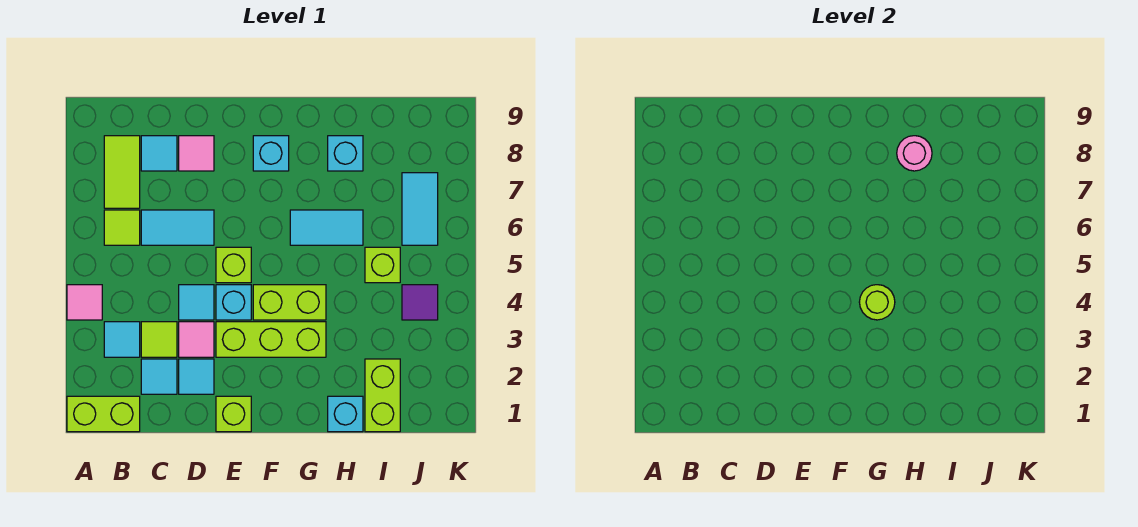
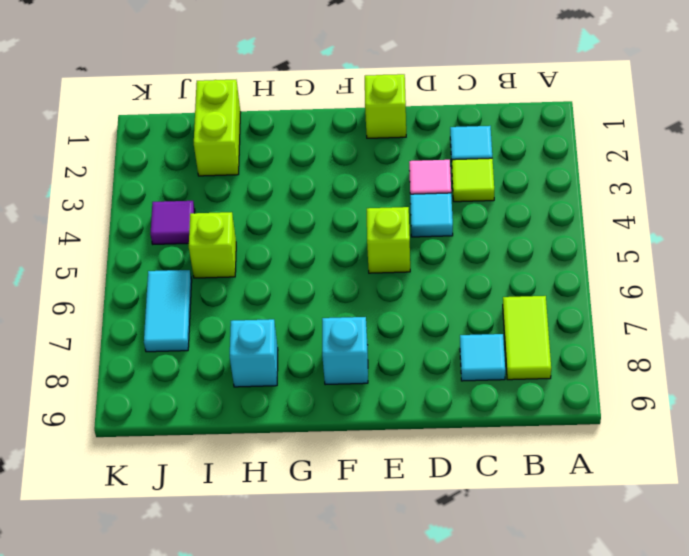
none -> lime 1x2 brick [67,396,140,432]
none -> pink 1x1 tile [67,285,102,320]
none -> cyan 1x1 tile [104,322,140,357]

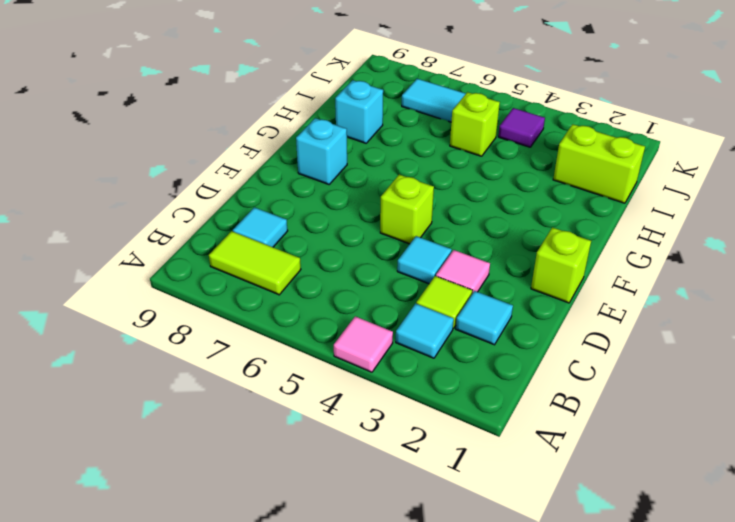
none -> lime 1x2 brick [67,396,140,432]
none -> lime 1x1 tile [104,210,140,245]
none -> cyan 1x2 tile [141,210,214,245]

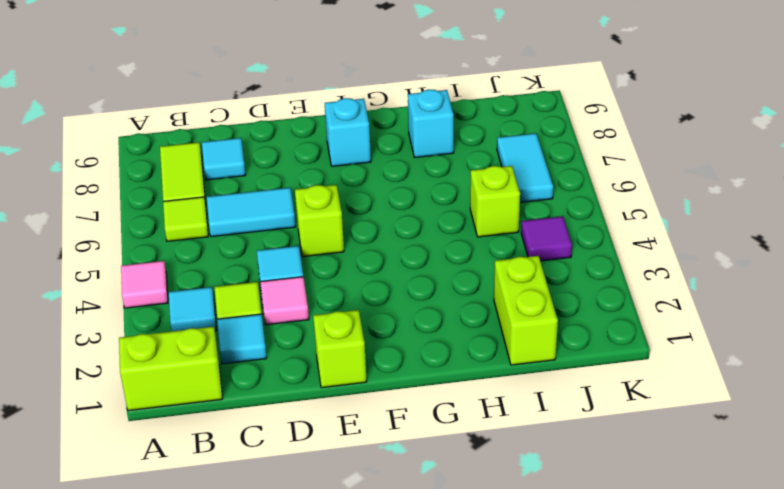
none -> cyan 1x1 tile [179,359,214,394]
none -> pink 1x1 tile [179,136,214,171]
none -> lime 1x3 brick [216,322,326,357]

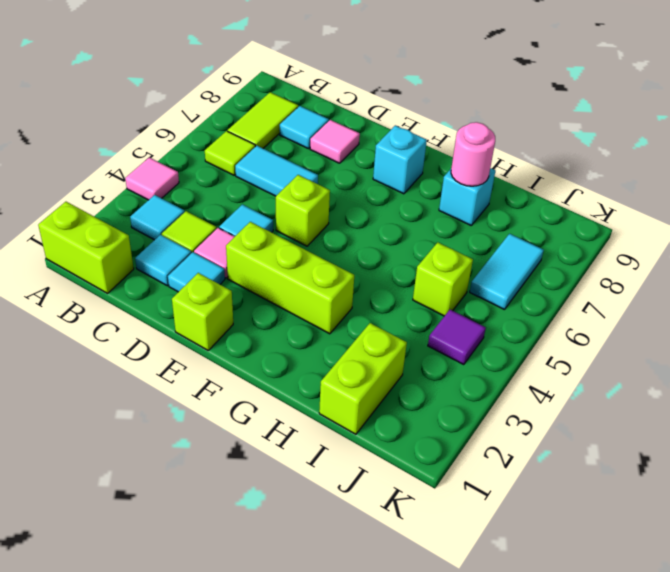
none -> cyan 1x1 brick [216,285,251,320]
none -> lime 1x2 brick [253,285,326,320]
none -> cyan 1x2 tile [290,210,363,245]

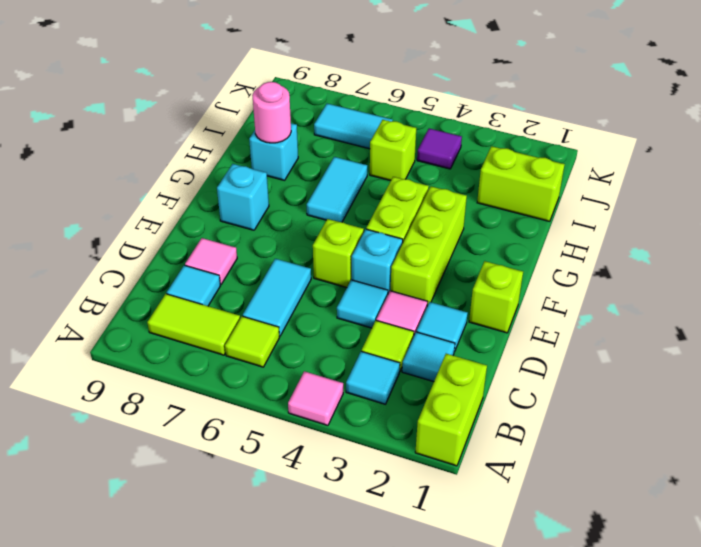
none -> cyan 1x1 brick [328,396,363,432]
none -> lime 1x1 round brick [859,285,895,320]

